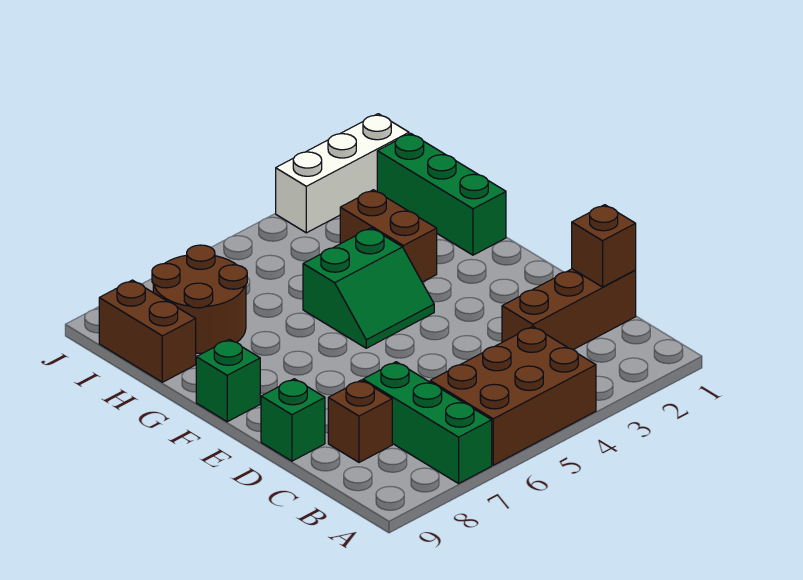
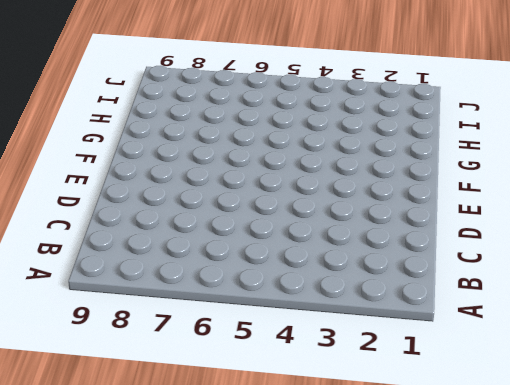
none -> brown 2x3 brick [430,326,596,465]
none -> green 1x3 brick [363,362,492,484]
none -> brown 1x3 brick [502,269,636,350]

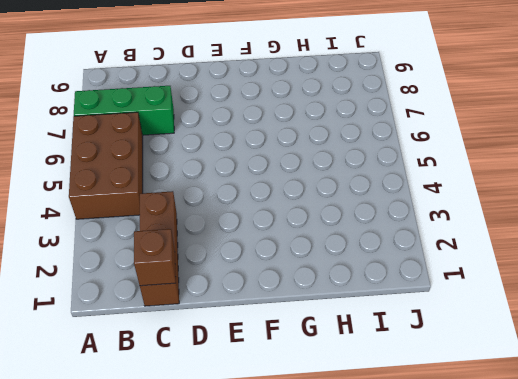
none -> brown 1x1 brick [328,380,392,462]
none -> green 1x1 brick [261,379,325,461]
none -> green 2x2 slope [303,228,434,348]

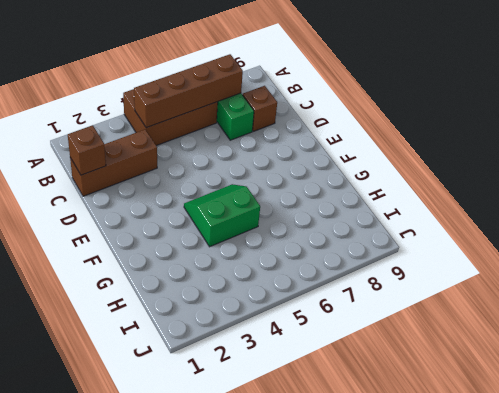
brown 1x4 brick [134,54,243,128] -> none
none -> green 1x1 brick [261,379,325,461]
none -> green 1x1 brick [196,339,260,422]
none -> green 1x3 brick [377,133,506,255]

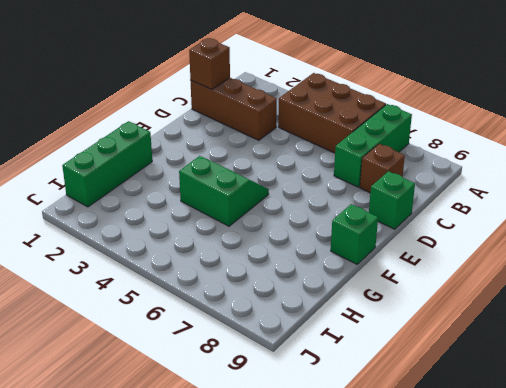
none -> brown 1x2 brick [340,190,437,282]
none -> brown 2x2 round brick [152,245,247,353]
none -> brown 1x2 brick [99,280,196,382]

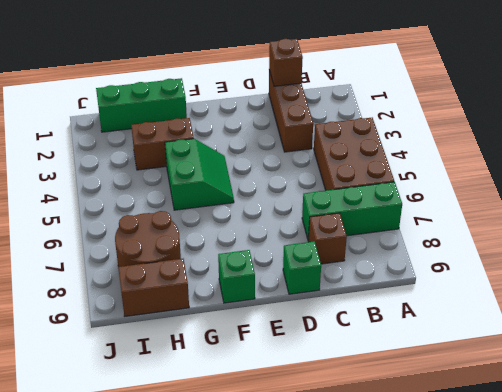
none -> white 1x3 brick [276,114,409,233]

